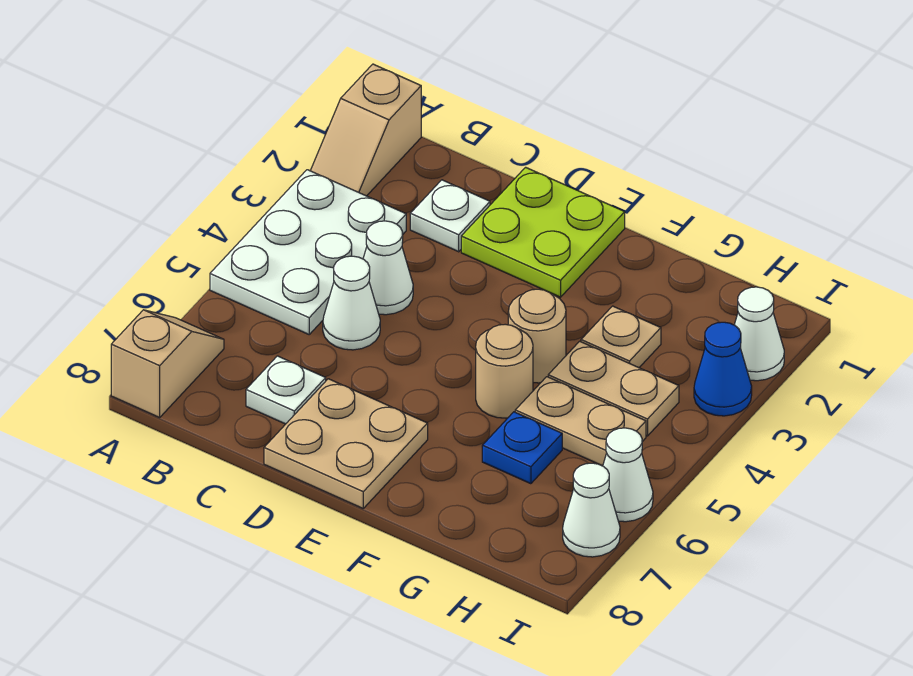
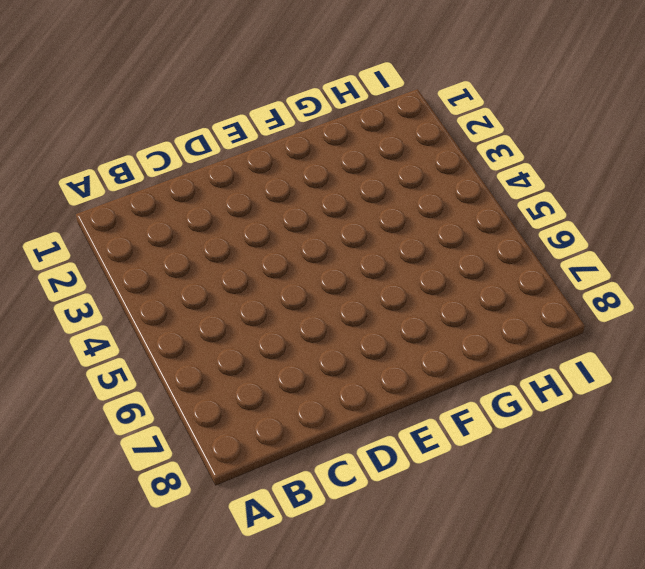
none -> tan 1x2 slope [310,64,421,196]
none -> white 2x3 plate [210,170,406,334]
none -> tan 1x2 slope [111,310,224,418]

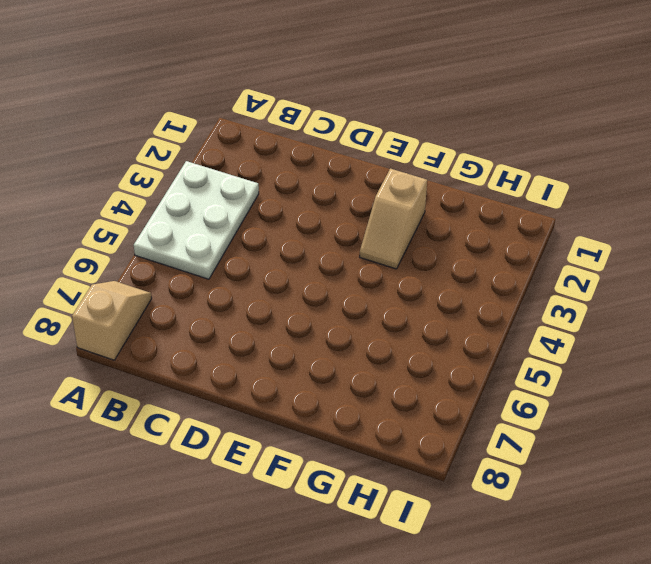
tan 1x2 slope [360,169,427,269] -> tan 1x2 slope moved to [310,64,421,196]
none -> white 1x1 plate [410,180,490,252]
none -> white 1x1 cone [363,221,413,315]
none -> white 1x1 cone [323,256,380,350]

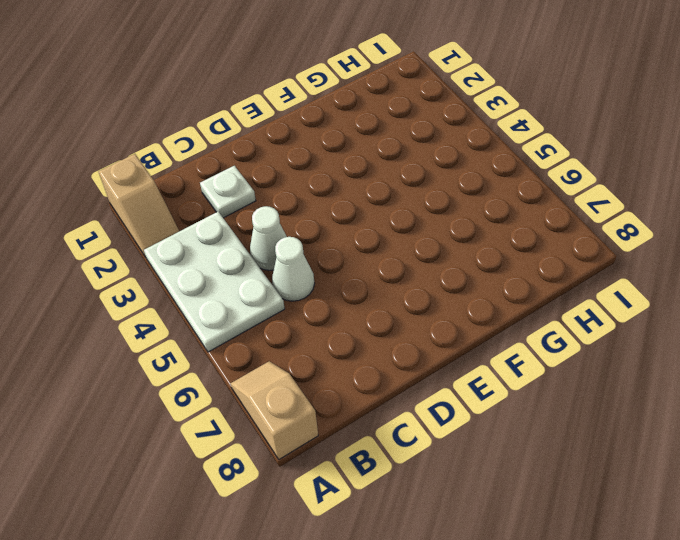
none -> white 1x1 plate [246,356,326,424]
none -> lime 2x2 plate [461,167,625,297]
none -> tan 2x2 plate [264,379,428,508]

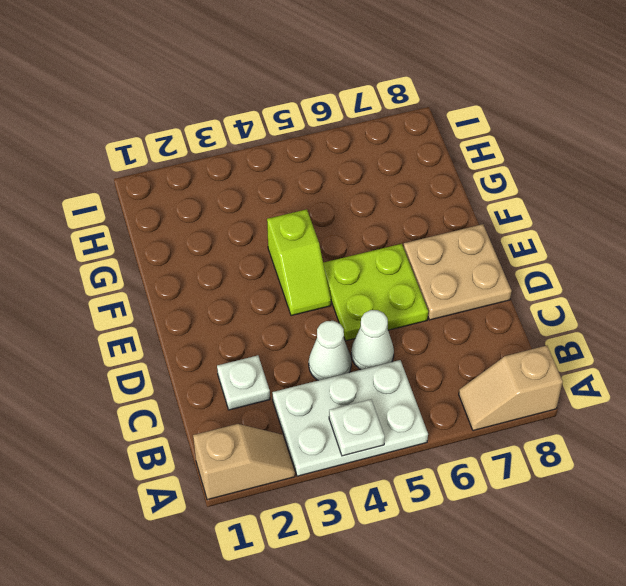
white 1x1 plate [329,399,385,456] -> white 1x1 plate moved to [246,356,326,424]
lime 2x2 plate [323,244,428,341] -> lime 2x2 plate moved to [461,167,625,297]
lime 1x2 slope [267,209,331,316] -> tan 1x1 round brick [508,289,566,383]
none -> tan 1x1 round brick [476,324,533,418]
none -> tan 1x1 plate [581,306,661,368]
none -> tan 1x2 plate [548,341,679,436]

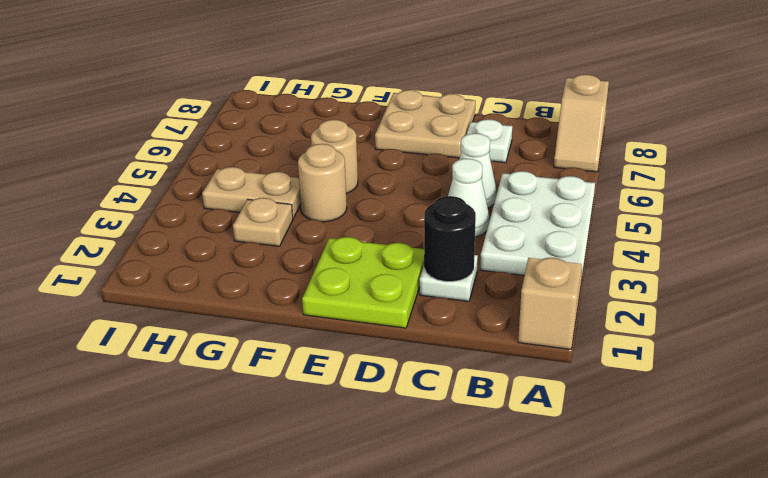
black 1x1 round brick [424,196,476,282] -> none
none -> tan 1x2 plate [515,377,646,466]
none -> blue 1x1 plate [482,412,562,484]
none -> white 1x1 cone [734,287,784,381]

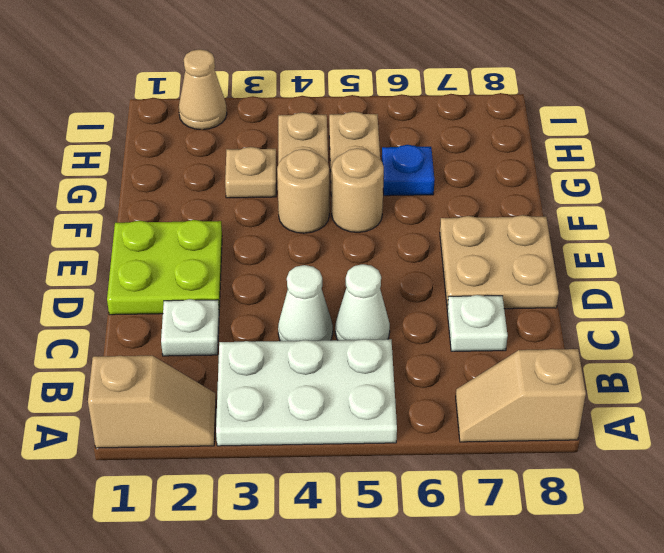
tan 1x1 cone [179,49,227,130] -> white 1x1 cone [734,287,784,381]
none -> blue 1x1 cone [694,322,752,416]
none -> white 1x1 cone [603,428,653,522]
none -> white 1x1 cone [563,463,620,557]

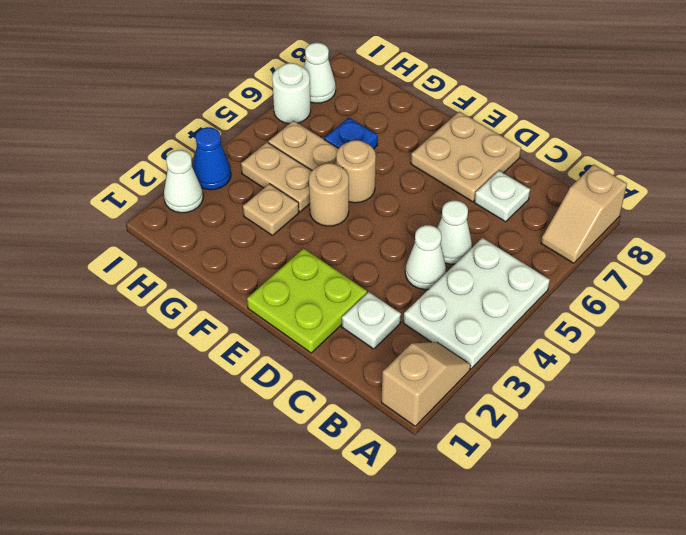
white 1x1 round brick [272,63,311,124] -> white 1x1 cone [603,428,653,522]

